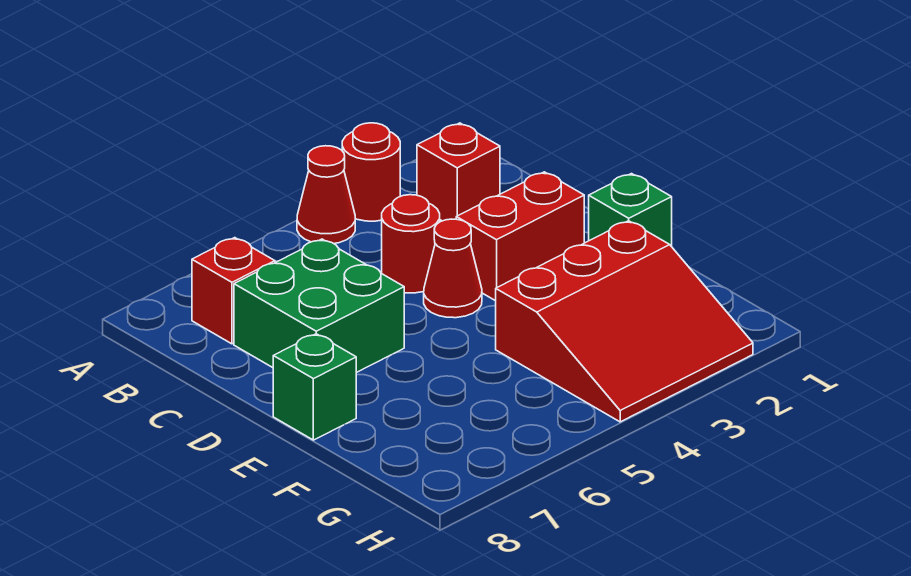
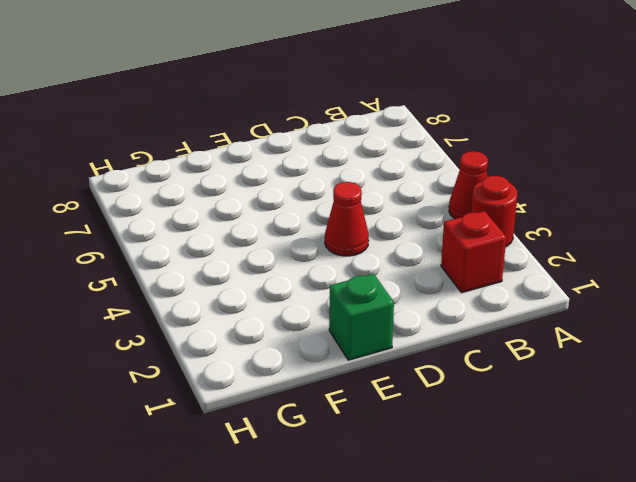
none -> red 1x1 brick [192,238,275,344]
none -> red 1x1 round brick [382,195,440,293]

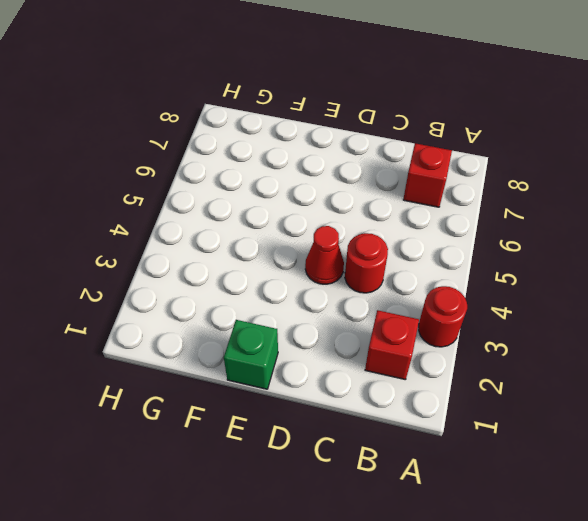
none -> red 1x1 cone [297,146,355,244]
none -> green 2x2 brick [234,239,404,373]

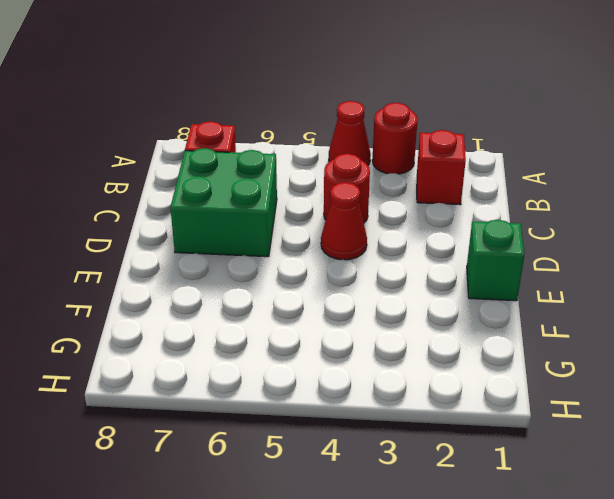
none -> red 1x2 brick [456,172,584,301]
none -> green 1x1 brick [273,334,356,440]

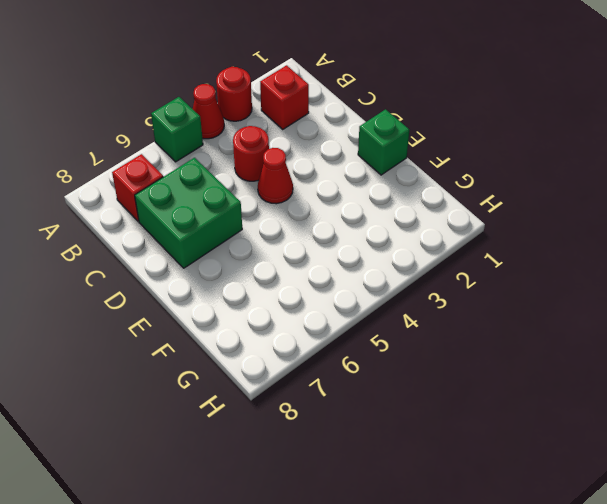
green 1x1 brick [151,97,203,162] -> green 1x1 brick moved to [273,334,356,440]
none -> red 1x2 brick [456,172,584,301]
none -> red 3x3 slope [496,221,753,422]

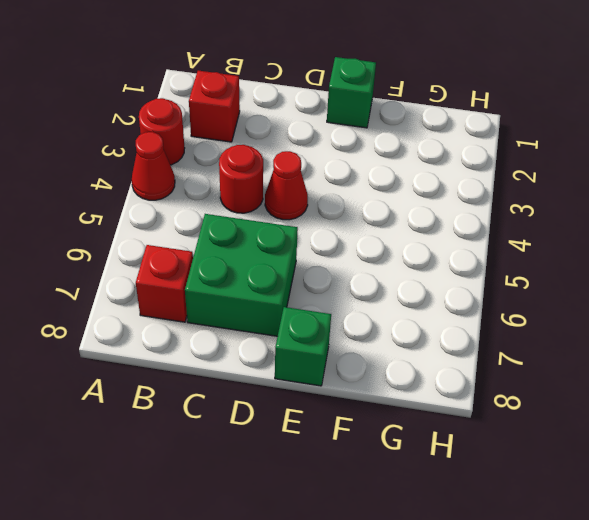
none -> red 1x2 brick [456,172,584,301]
none -> red 3x3 slope [496,221,753,422]

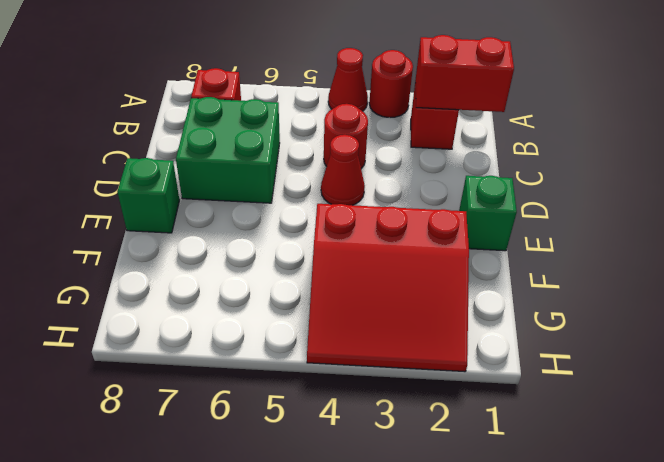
red 1x2 brick [415,35,514,112] -> red 1x2 brick moved to [456,172,584,301]

